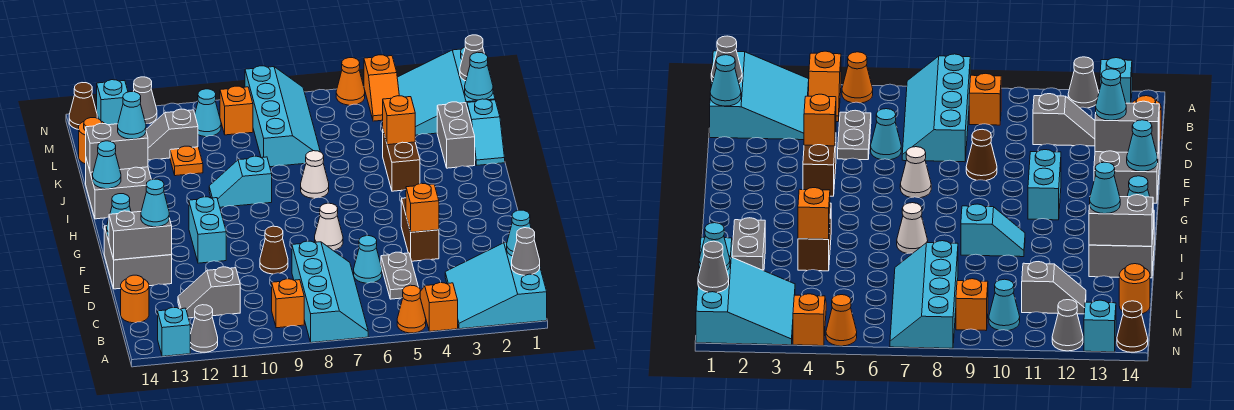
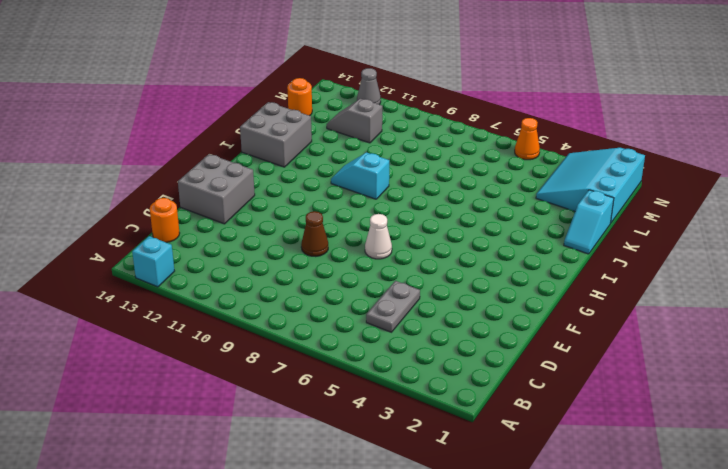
none -> cyan 3x3 slope [445,243,547,329]
none -> orange 1x2 slope [420,283,458,331]
none -> orange 1x1 cone [397,285,426,333]
none -> cyan 2x4 slope [292,241,368,343]

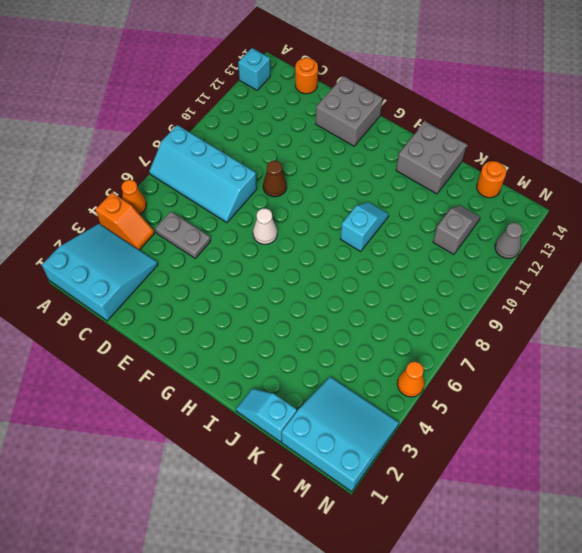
none -> grey 1x1 cone [190,305,218,352]
none -> orange 1x1 brick [272,279,304,328]
none -> grey 1x2 slope [178,267,240,318]
none -> cyan 1x1 cone [354,236,382,283]

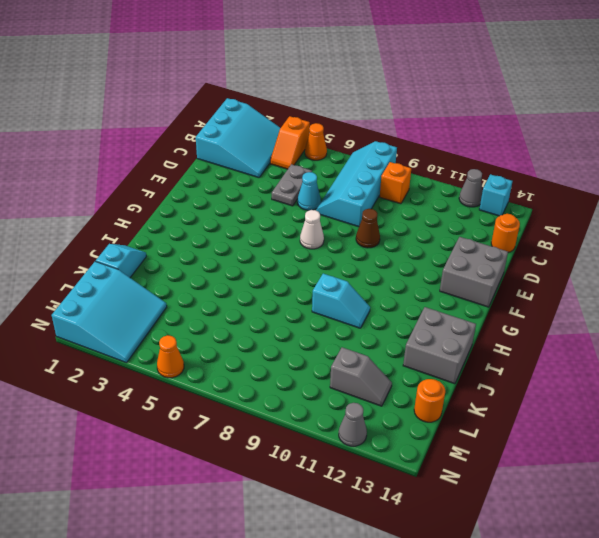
none -> grey 1x2 slope [178,267,240,318]
none -> brown 1x2 brick [401,198,439,261]
none -> cyan 1x2 brick [189,197,226,263]
none -> brown 1x2 brick [383,131,420,191]

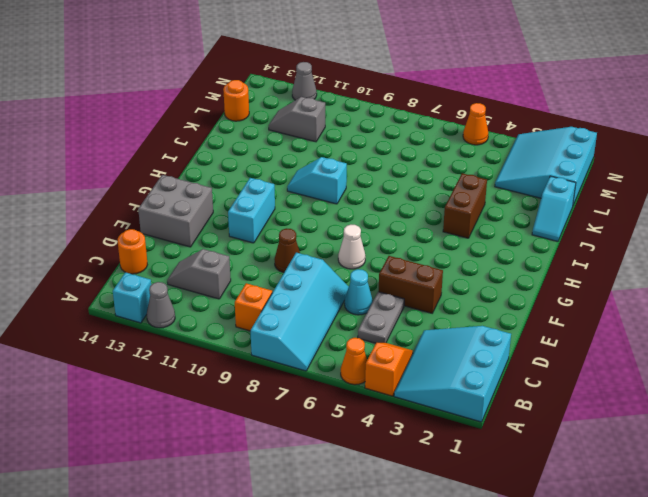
brown 1x2 brick [379,256,443,313] -> brown 1x2 brick turned to [401,198,439,261]
none -> white 1x1 cone [301,151,329,198]
none -> grey 2x2 brick [86,159,151,219]
none -> grey 1x2 brick [437,102,475,168]
none -> cyan 2x4 slope [245,66,320,167]

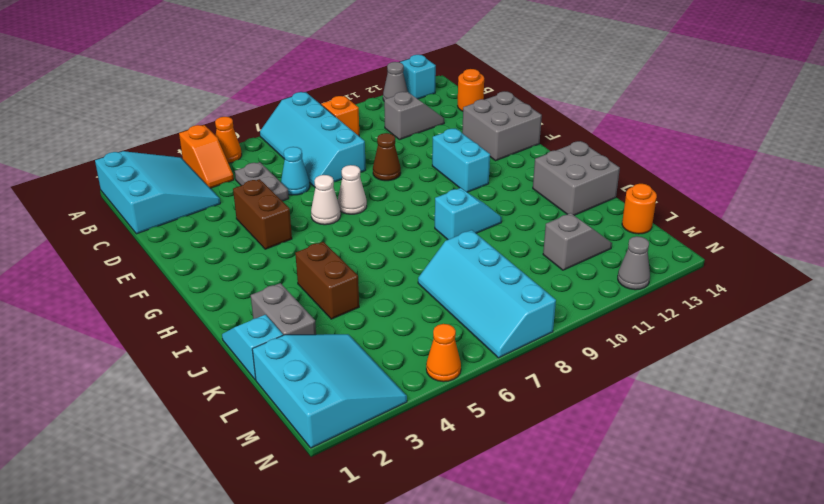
white 1x1 cone [311,175,341,225] -> white 1x1 cone moved to [301,151,329,198]
none -> orange 1x1 plate [170,146,203,176]
none -> orange 1x2 slope [364,55,399,121]
none -> orange 1x1 brick [220,86,253,135]
none -> cyan 1x1 cone [195,89,221,137]

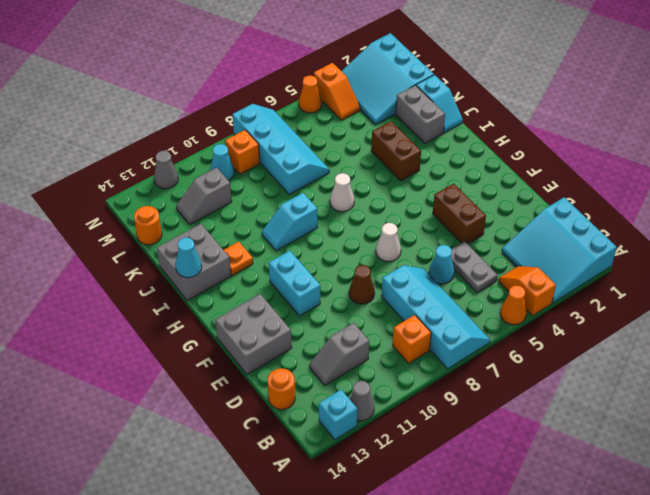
orange 1x1 plate [224,242,253,275] -> orange 1x1 plate moved to [170,146,203,176]
none -> cyan 1x1 brick [96,80,128,125]
none -> brown 1x1 cone [69,83,97,130]
none -> grey 1x1 cone [512,228,540,275]
none -> cyan 1x1 cone [507,210,531,256]

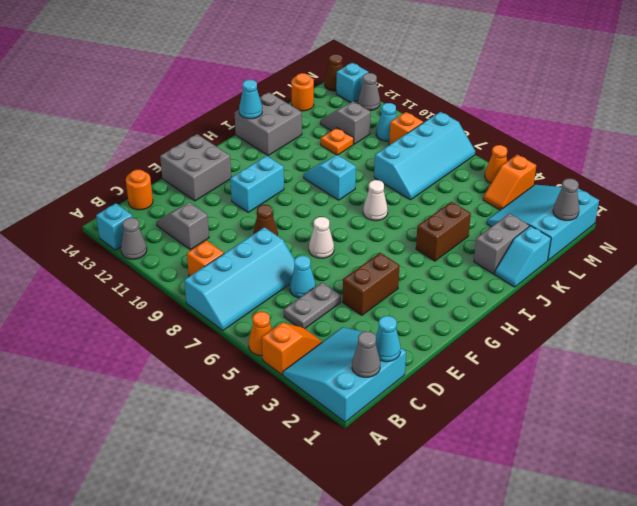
none -> orange 1x1 brick [406,183,439,232]
none -> grey 1x2 brick [109,211,172,260]
none -> cyan 1x1 cone [107,194,131,237]
none -> orange 1x1 brick [383,96,415,145]

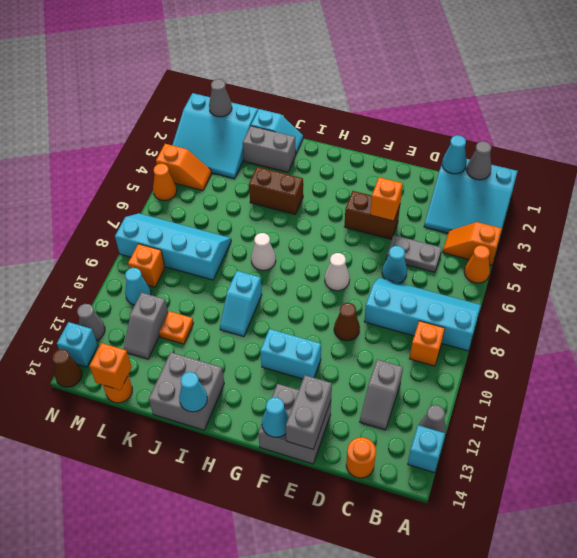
orange 1x1 brick [89,343,132,390] -> orange 1x1 brick moved to [383,96,415,145]
none -> grey 1x2 brick [86,123,148,172]
none -> cyan 1x1 cone [465,52,493,100]
none -> cyan 1x1 cone [141,179,169,227]
none -> cyan 1x1 cone [118,92,146,139]

